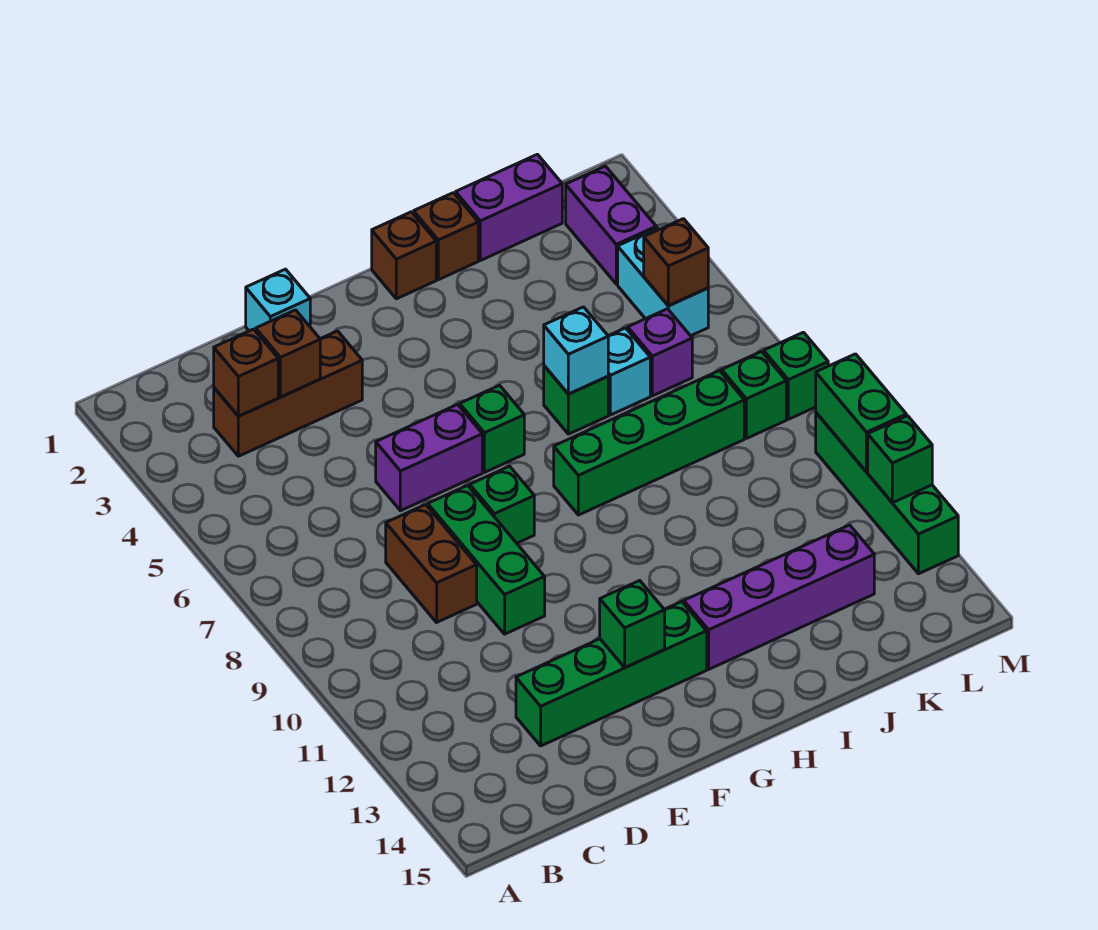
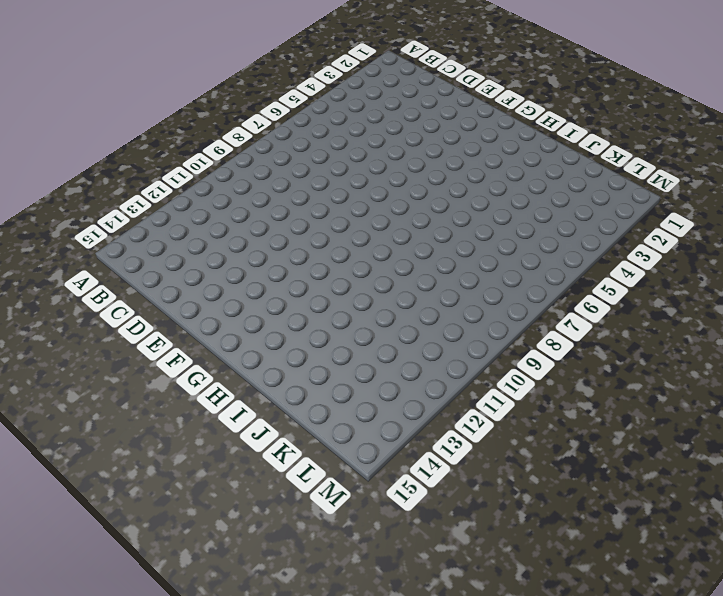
none -> brown 1x3 brick [214,331,362,456]
none -> brown 1x2 brick [386,505,477,622]
none -> green 1x4 brick [516,602,707,746]

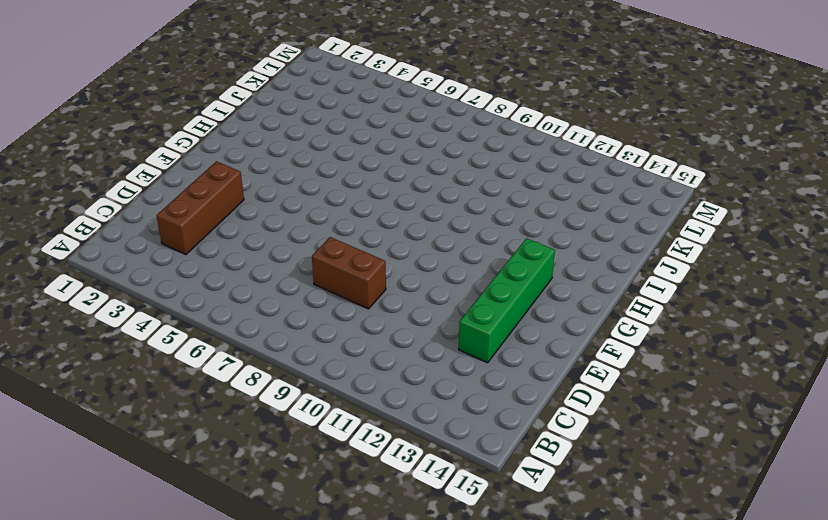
none -> cyan 1x1 brick [246,269,310,331]
none -> purple 1x2 brick [376,405,482,511]
none -> green 1x3 brick [428,485,545,634]

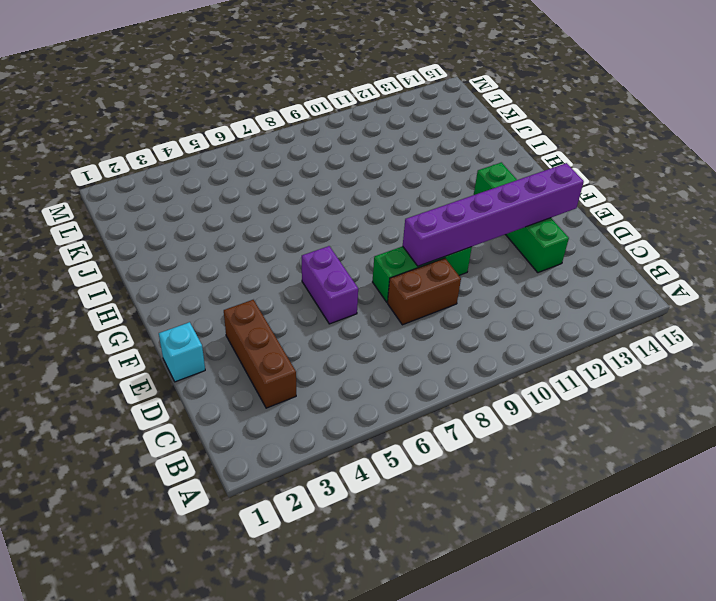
purple 1x6 brick [403,163,584,266] -> none
none -> green 1x1 brick [470,466,534,543]
none -> green 1x1 brick [460,385,524,472]
none -> brown 1x1 brick [372,212,436,299]

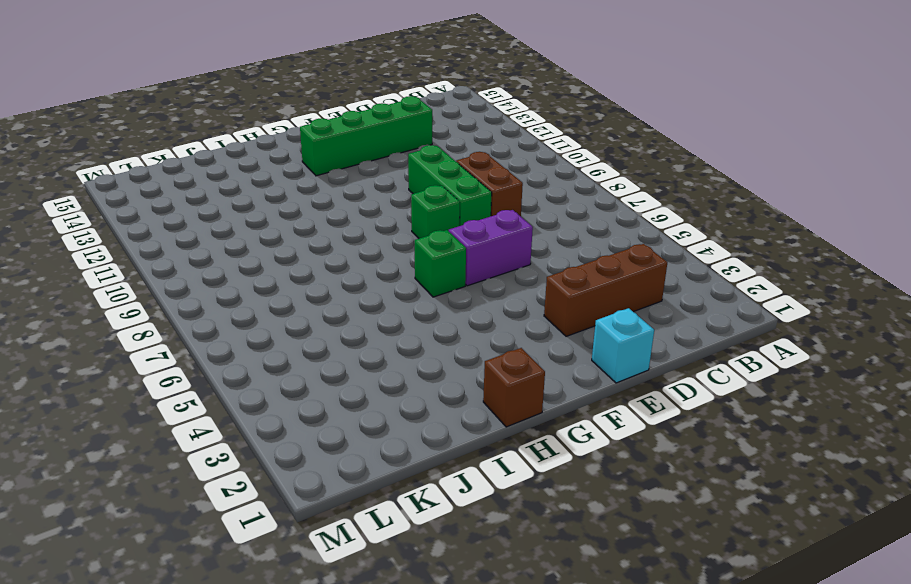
none -> green 1x4 brick [554,371,744,515]
none -> purple 1x4 brick [684,525,874,669]
none -> brown 1x1 brick [414,193,478,280]

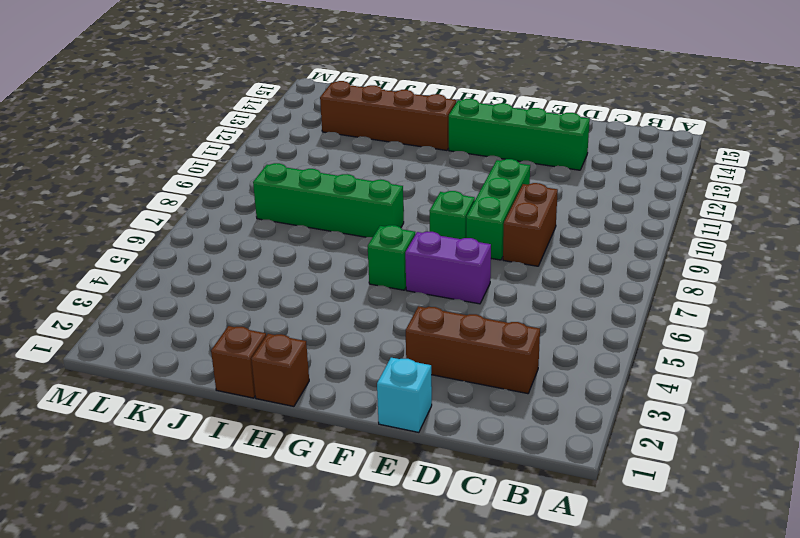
brown 1x4 brick [320,81,456,150] -> purple 1x4 brick [684,525,874,669]
none -> green 1x1 brick [544,366,608,434]
none -> purple 1x2 brick [456,154,562,261]
none -> cyan 1x1 brick [608,328,650,415]

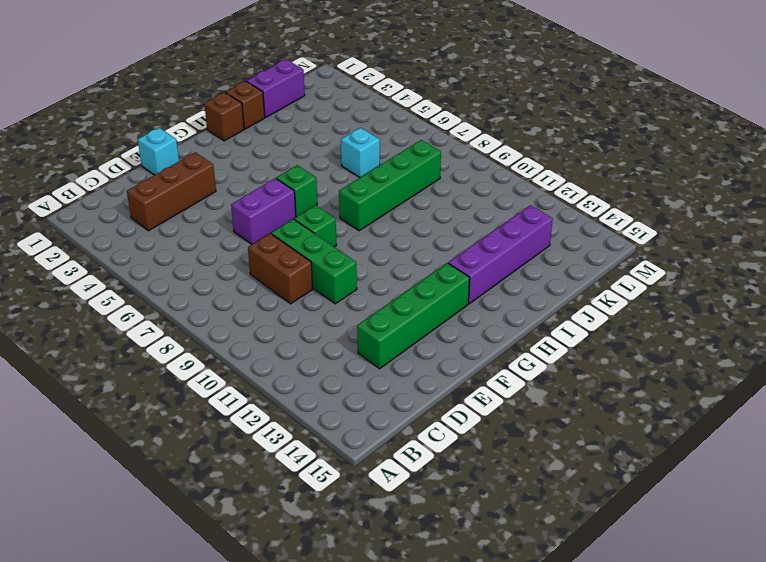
none -> green 1x1 brick [544,366,608,434]
none -> purple 1x1 brick [628,309,692,396]
none -> purple 1x2 brick [566,166,656,284]

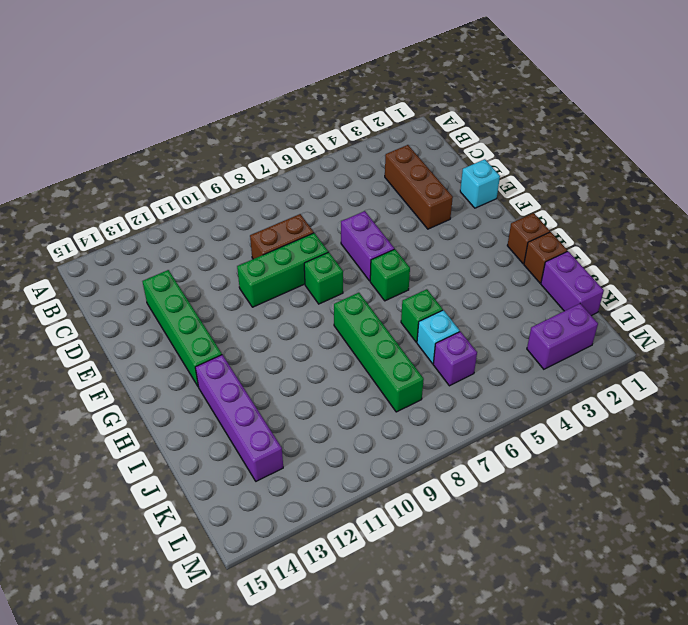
none -> cyan 1x2 brick [618,228,708,336]
none -> green 1x1 brick [722,352,786,438]
none -> green 1x1 brick [764,332,828,419]

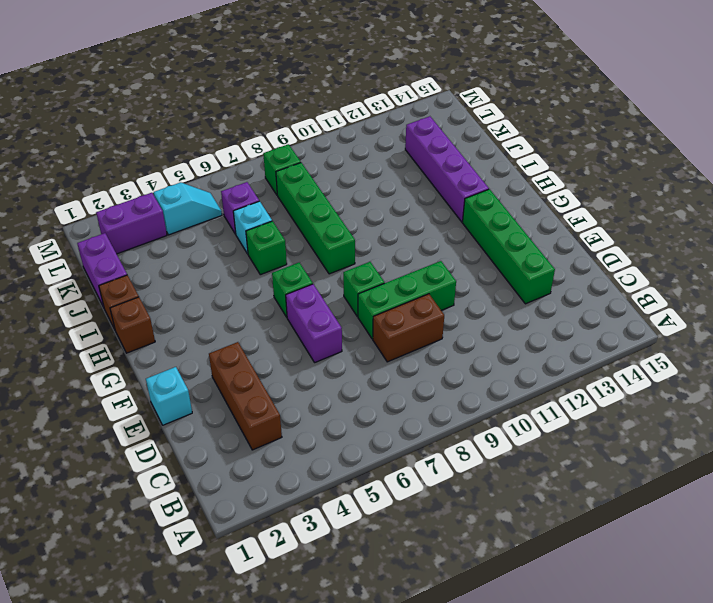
cyan 1x2 slope [154,182,222,235] -> cyan 1x2 brick [618,228,708,336]
none -> green 1x1 brick [764,332,828,419]
none -> green 1x4 brick [816,413,958,574]
none -> brown 1x1 brick [214,329,278,416]

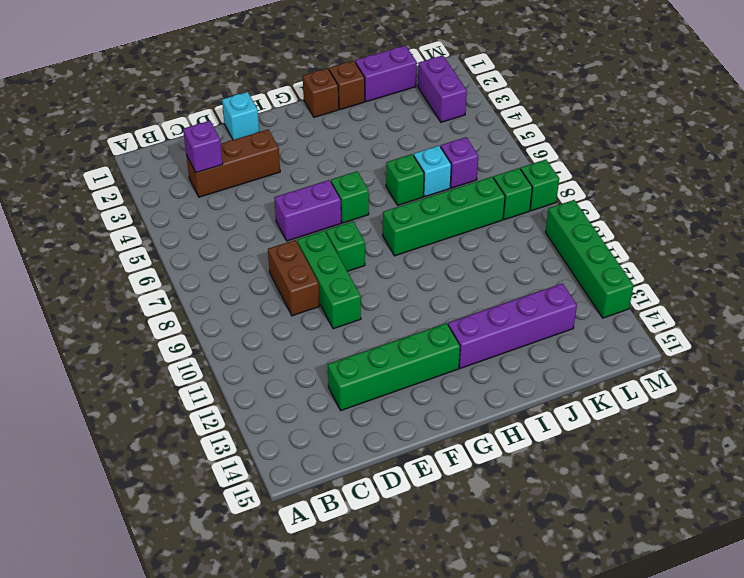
purple 1x1 brick [183,121,223,173] -> brown 1x1 brick [214,329,278,416]
none -> cyan 1x2 brick [618,228,708,336]
none -> brown 1x1 brick [256,310,320,397]
none -> green 1x1 brick [600,581,665,668]

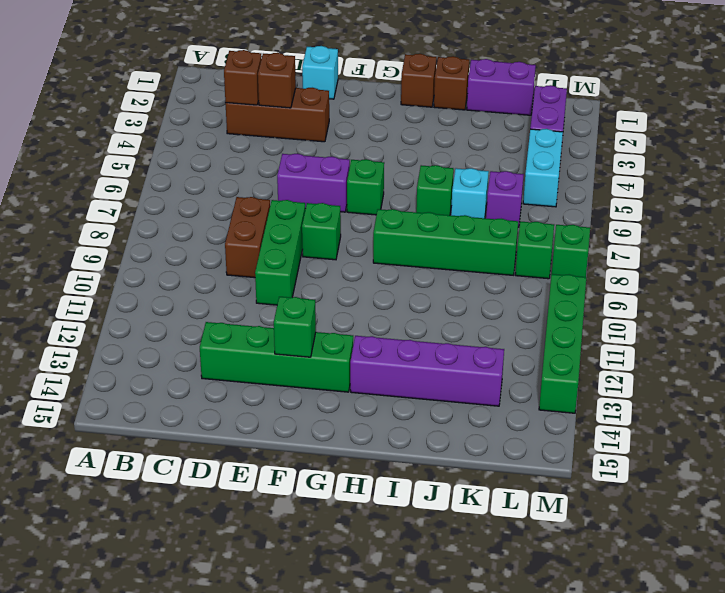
none -> cyan 1x1 brick [544,307,608,394]
none -> brown 1x1 brick [644,219,708,306]
none -> green 1x2 brick [816,354,906,472]

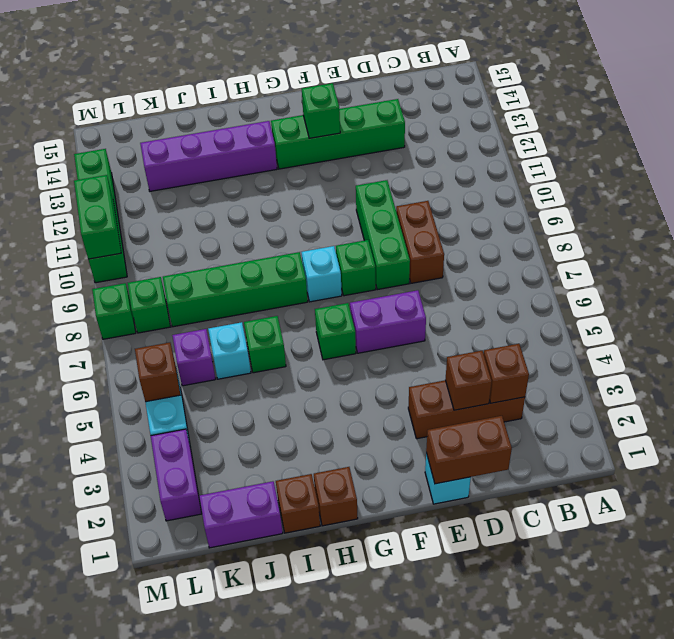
brown 1x2 brick [426,416,512,484] -> none
cyan 1x1 brick [302,246,342,302] -> cyan 1x1 brick moved to [544,307,608,394]
none -> green 1x1 brick [868,416,932,503]

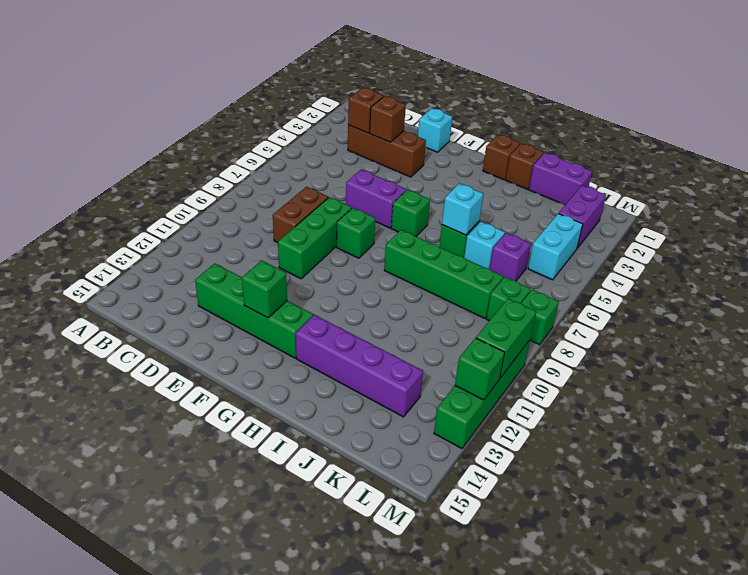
none -> brown 1x1 brick [644,219,708,306]

